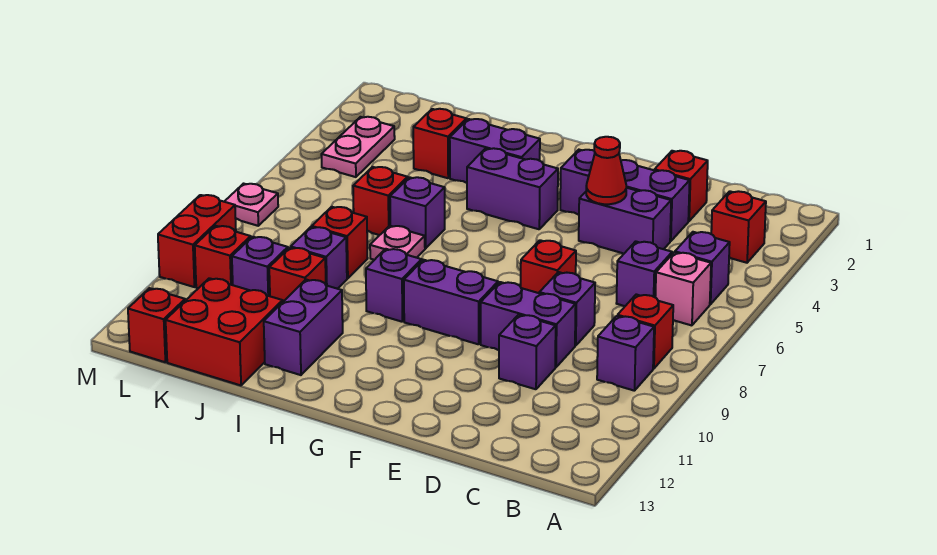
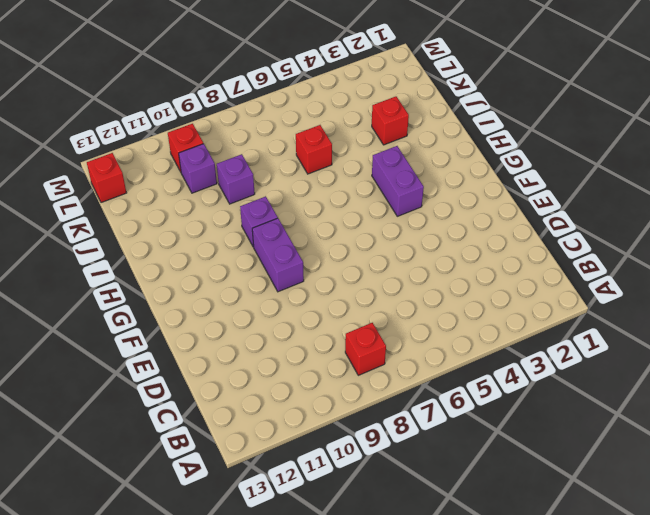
none -> red 1x1 brick [711,191,766,263]
none -> purple 1x1 brick [675,232,730,304]
none -> pink 1x1 brick [655,252,711,325]
none -> purple 1x1 brick [597,316,654,391]

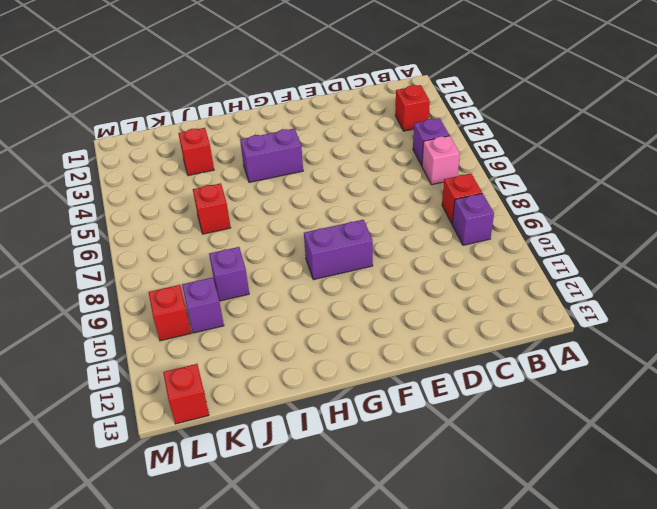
none -> purple 1x1 brick [616,241,672,306]
none -> red 1x1 brick [654,151,708,221]
none -> purple 1x3 brick [560,150,690,241]
none -> purple 1x2 brick [579,188,671,253]

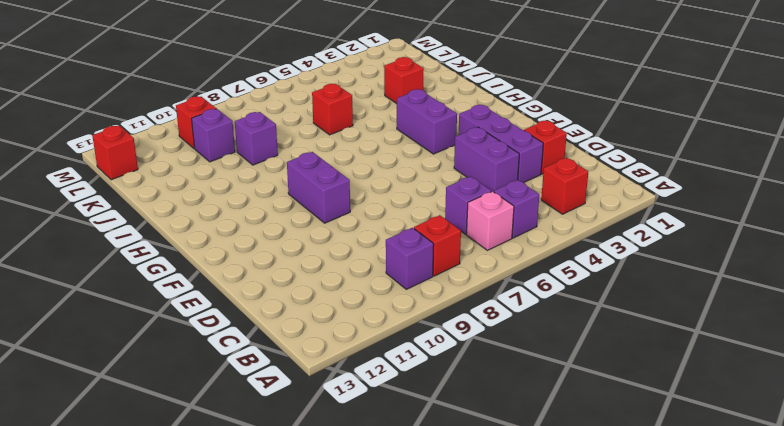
none -> purple 1x1 brick [539,272,595,346]
none -> purple 1x2 brick [481,282,576,367]
none -> purple 1x1 brick [499,315,556,389]
none -> red 1x1 brick [521,240,576,293]

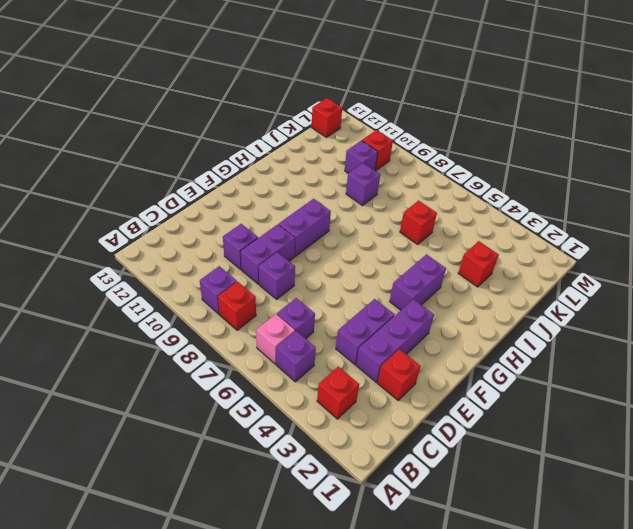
none -> red 1x1 brick [521,240,576,293]
none -> purple 1x2 brick [450,119,540,183]
none -> purple 1x1 brick [366,249,422,322]
none -> purple 1x1 brick [390,177,445,248]

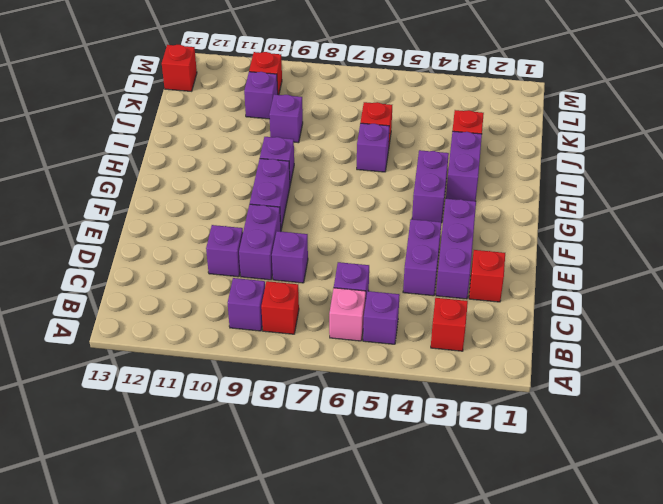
none -> red 1x1 brick [521,240,576,293]
none -> pink 1x1 plate [370,226,425,260]
none -> purple 1x2 brick [264,280,343,375]
none -> red 1x1 brick [312,207,368,279]

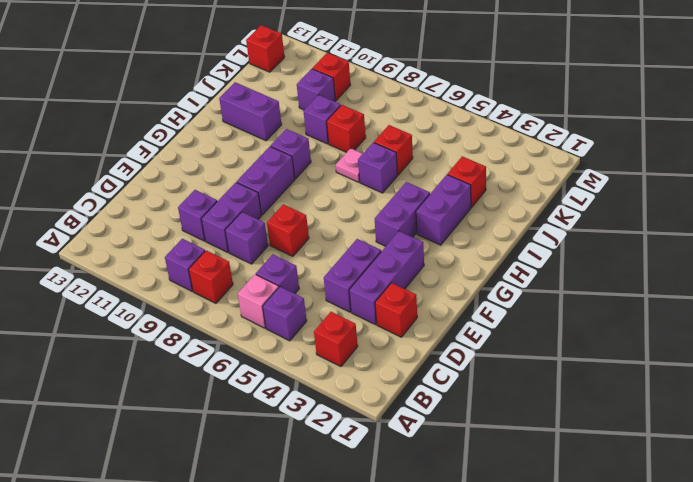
none -> red 1x1 brick [269,247,326,302]
none -> red 2x2 brick [166,278,283,385]
none -> pink 1x2 plate [321,117,395,177]
none -> pink 1x1 plate [224,184,278,226]

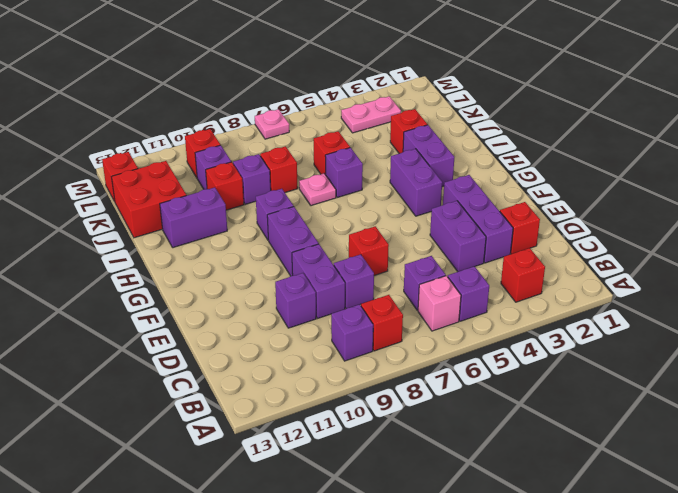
none -> red 1x2 brick [158,195,236,287]
none -> red 1x1 cone [586,137,626,204]

